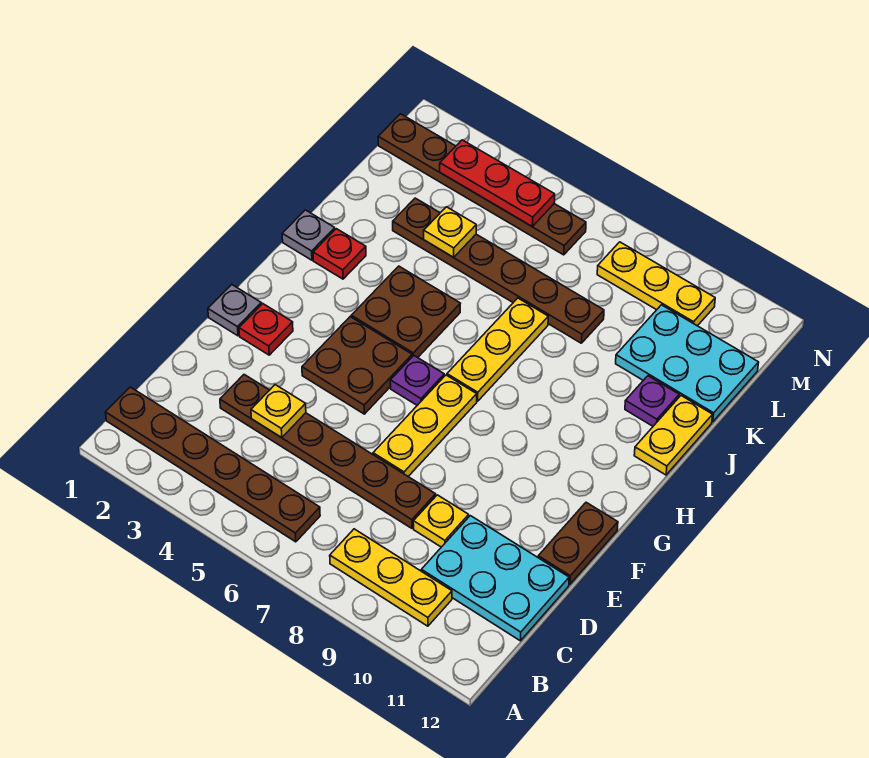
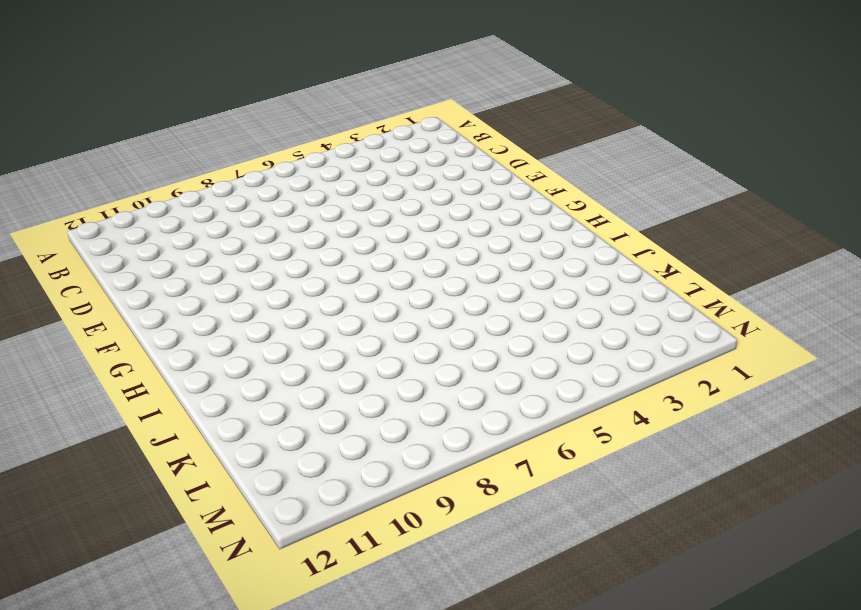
none -> brown 1x6 plate [106,387,320,542]
none -> yellow 1x3 plate [330,529,452,626]
none -> cyan 2x3 plate [421,516,569,641]

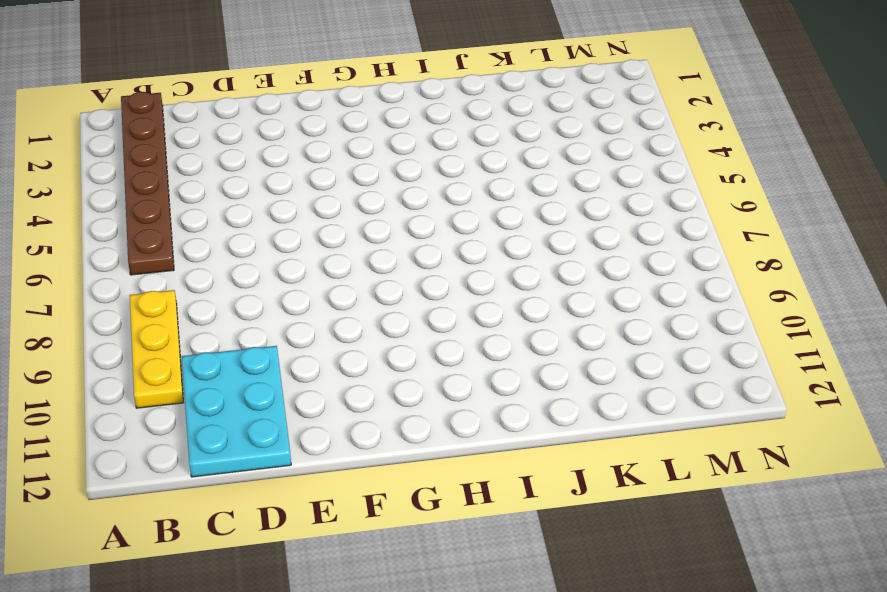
none -> brown 1x6 plate [220,375,436,528]
none -> yellow 1x1 plate [413,495,469,547]
none -> yellow 1x3 plate [373,375,477,476]

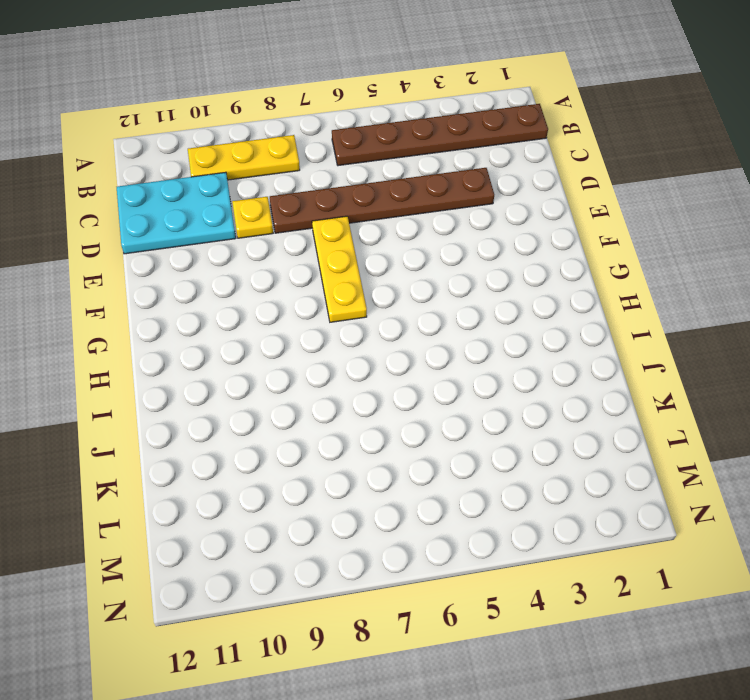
none -> brown 1x2 plate [538,502,618,584]
none -> grey 1x1 plate [208,285,261,336]
none -> red 1x1 plate [239,304,293,355]

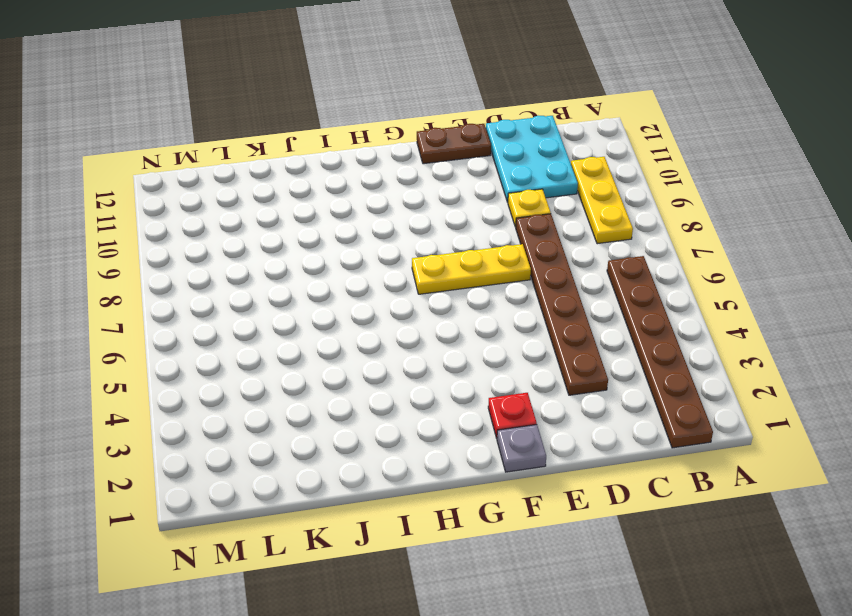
none -> brown 2x2 plate [302,317,412,414]
none -> purple 1x1 plate [390,356,444,405]
none -> brown 2x2 plate [351,266,460,358]

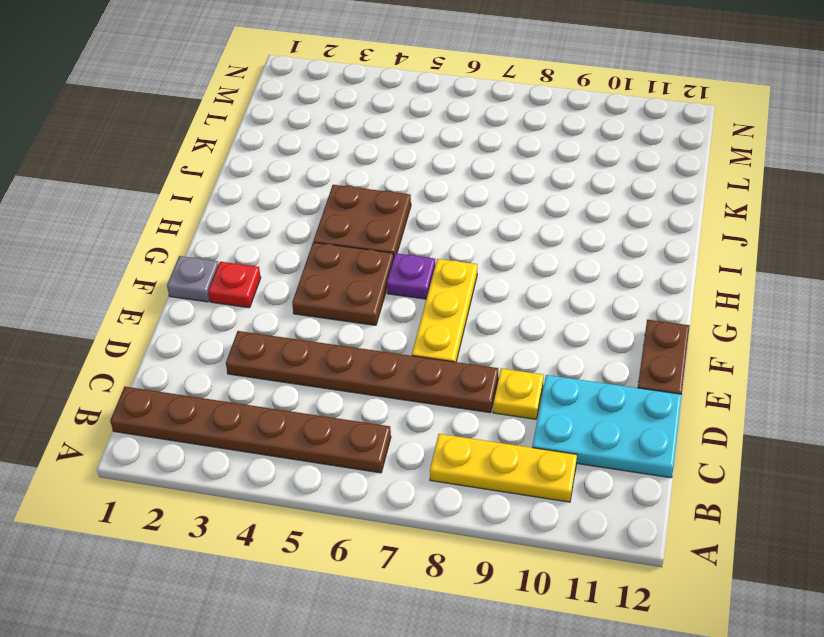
none -> yellow 1x3 plate [447,298,548,401]
none -> grey 1x1 plate [282,210,335,260]
none -> red 1x1 plate [313,229,366,279]

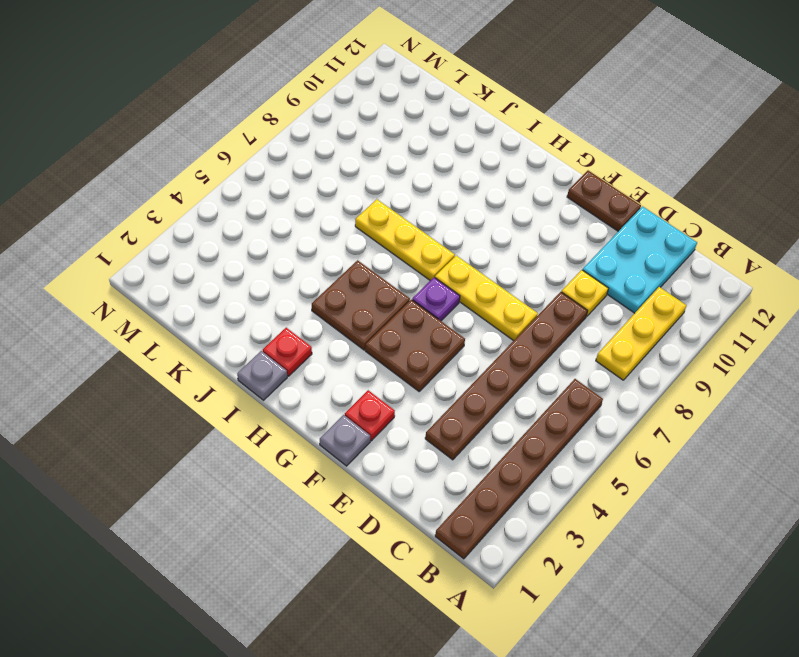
none -> yellow 1x2 plate [634,396,713,475]
none -> purple 1x1 plate [625,376,679,426]
none -> brown 1x6 plate [393,198,604,343]

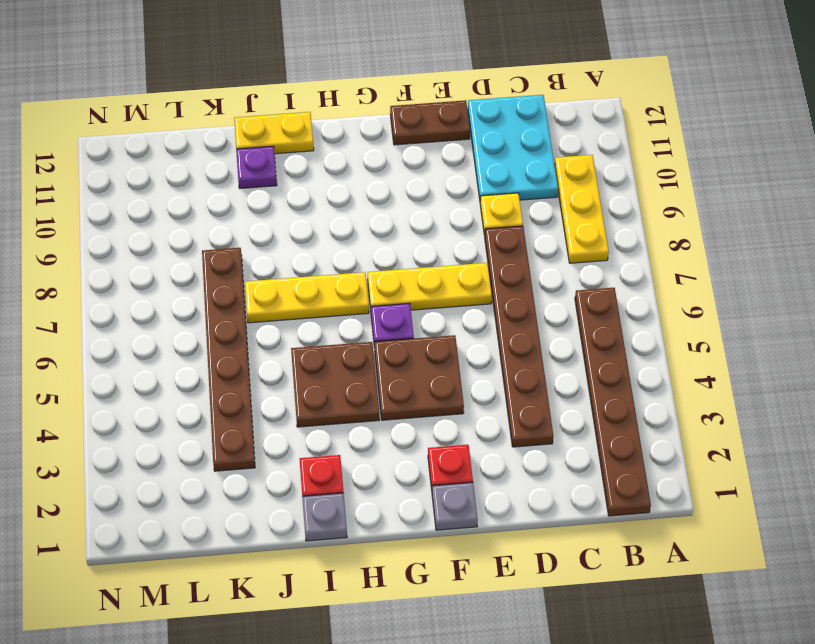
none -> cyan 2x3 plate [616,305,759,422]
none -> brown 1x6 plate [378,114,586,255]
none -> yellow 1x3 plate [597,242,715,326]

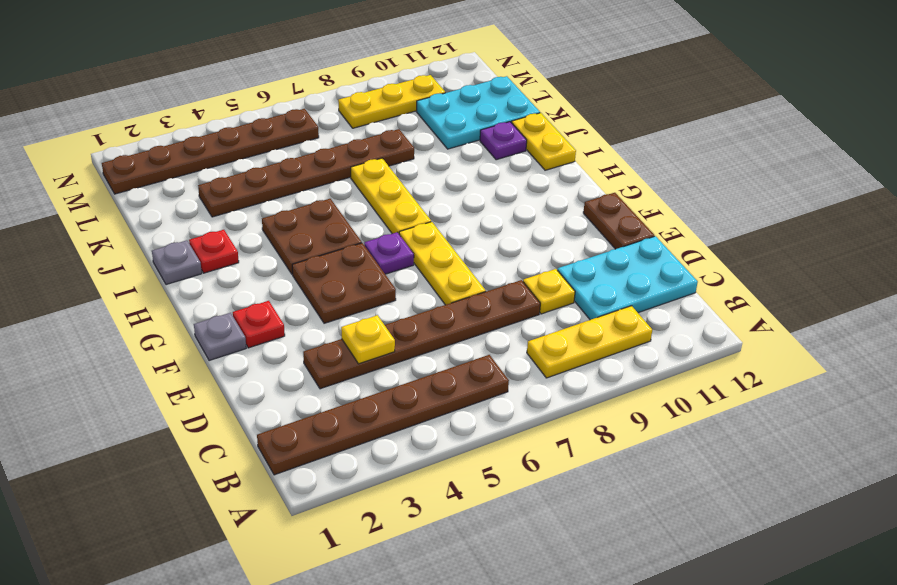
none -> yellow 1x1 plate [424,207,476,257]
none -> red 1x3 plate [440,140,555,226]

